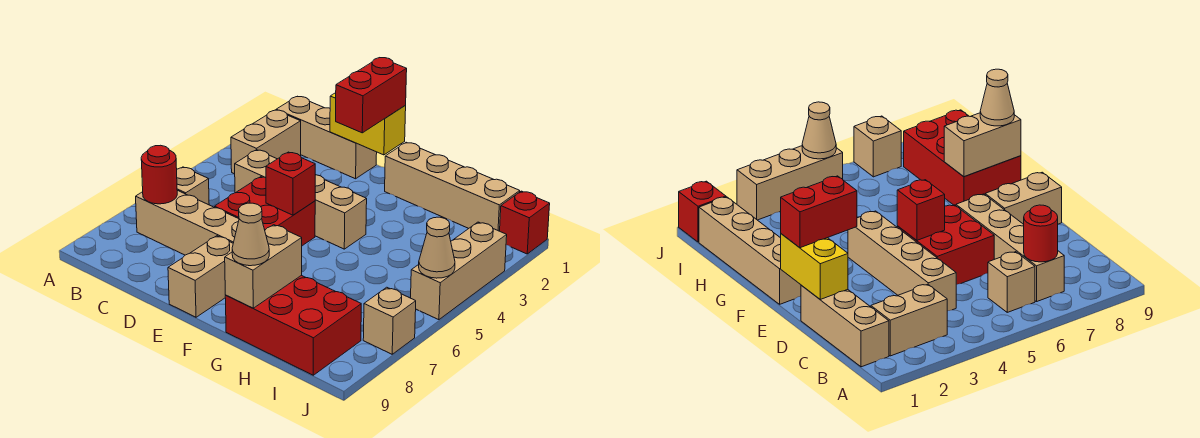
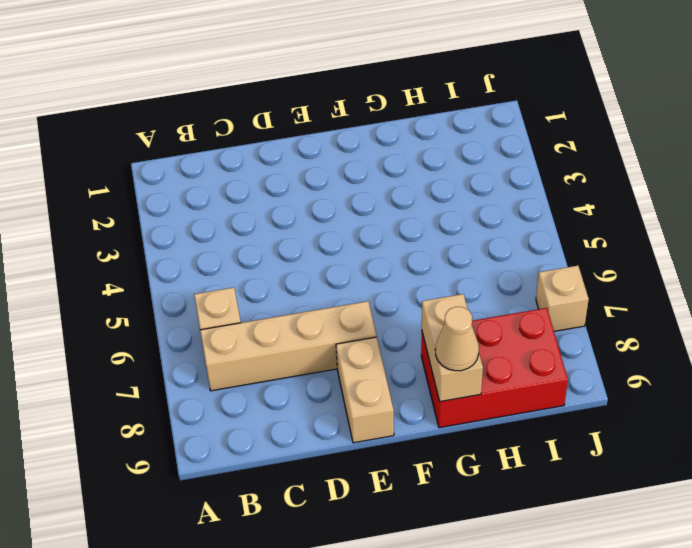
none -> tan 1x3 brick [276,96,377,179]
none -> tan 1x2 brick [231,110,301,174]
none -> tan 1x4 brick [235,150,367,249]

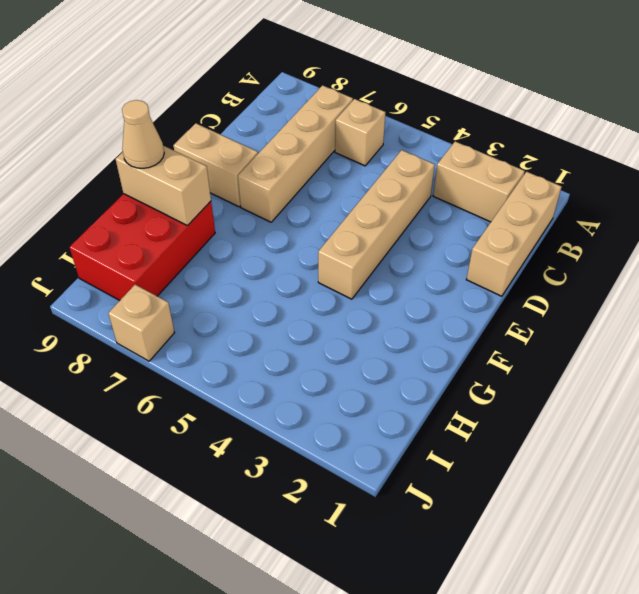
none -> red 2x2 brick [214,177,315,246]
none -> tan 1x4 brick [385,142,520,231]
none -> red 1x1 brick [500,191,550,254]

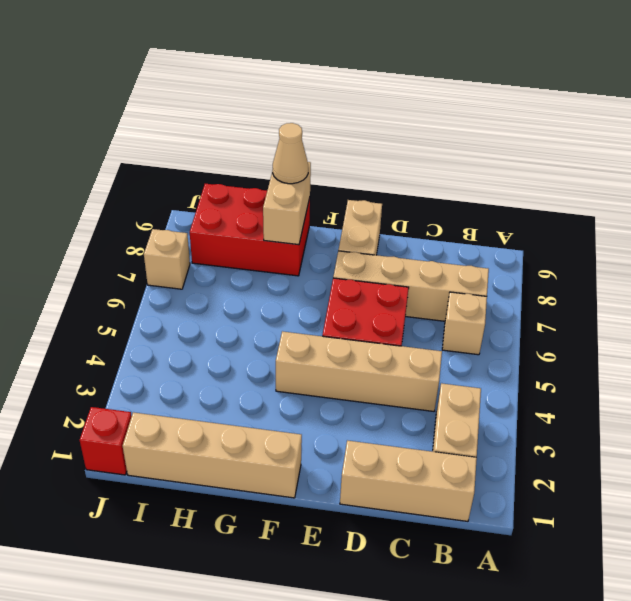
none -> tan 1x3 brick [411,222,507,320]
none -> red 1x1 round brick [141,145,177,204]
none -> yellow 1x2 brick [330,93,406,155]

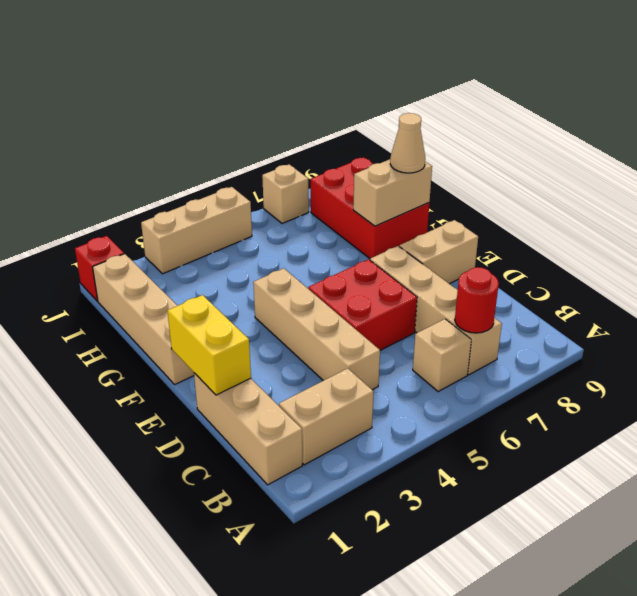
none -> red 1x1 brick [266,152,315,215]
none -> tan 1x1 cone [419,217,455,278]
none -> red 1x2 brick [336,58,407,133]

